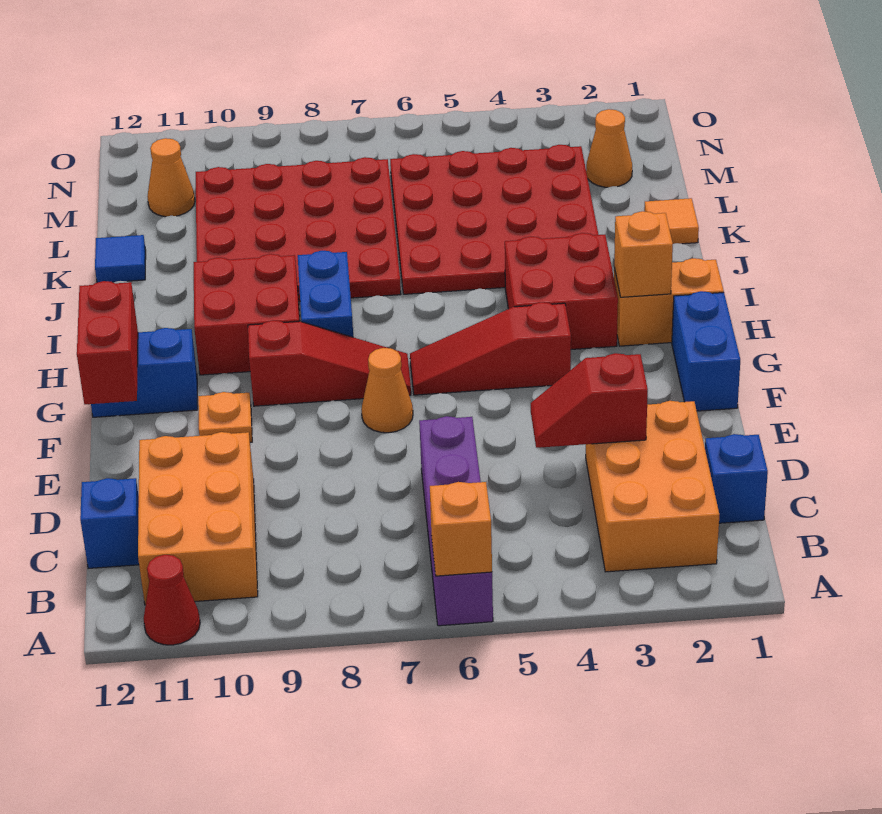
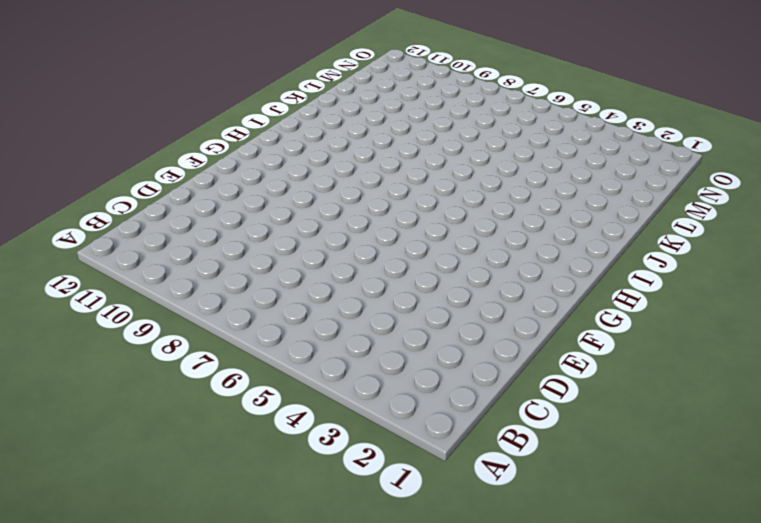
none -> purple 1x4 brick [419,416,493,626]
none -> red 1x1 cone [144,555,200,645]
none -> orange 2x3 brick [586,401,719,572]

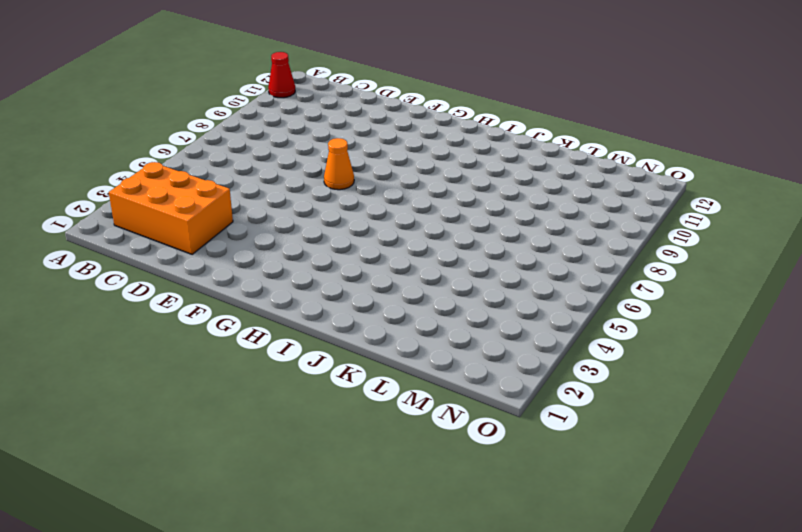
none -> purple 1x4 brick [419,416,493,626]
none -> orange 2x3 brick [138,432,258,605]
none -> blue 1x1 brick [705,434,768,523]

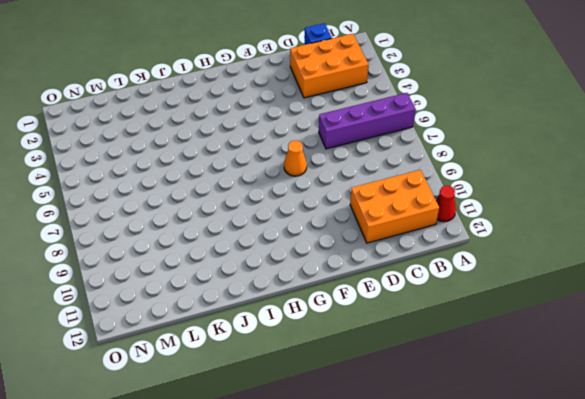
none -> blue 1x1 brick [80,478,139,568]
none -> blue 1x2 brick [672,291,740,411]
none -> orange 1x1 plate [198,392,252,442]

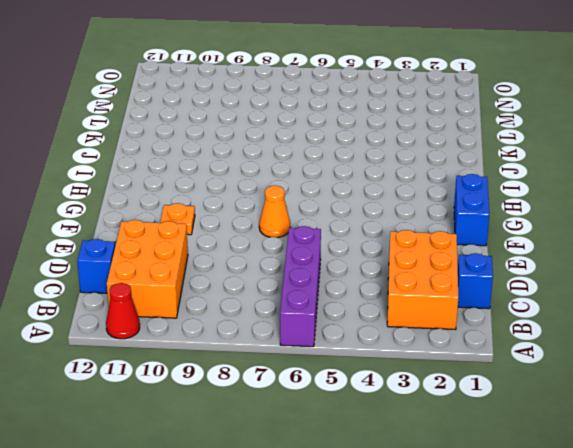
none -> red 1x3 slope [410,302,571,395]
none -> red 1x3 slope [248,321,411,406]
none -> blue 1x2 brick [91,328,198,417]

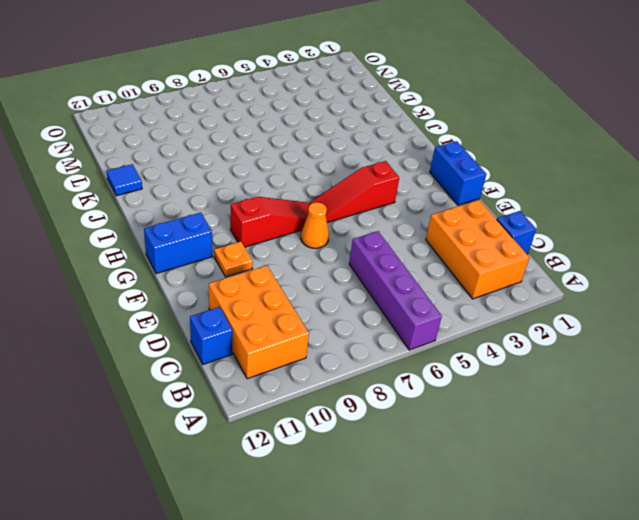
none -> red 1x1 cone [144,555,200,645]
none -> orange 1x2 brick [614,258,724,346]
none -> red 2x2 brick [505,233,618,349]

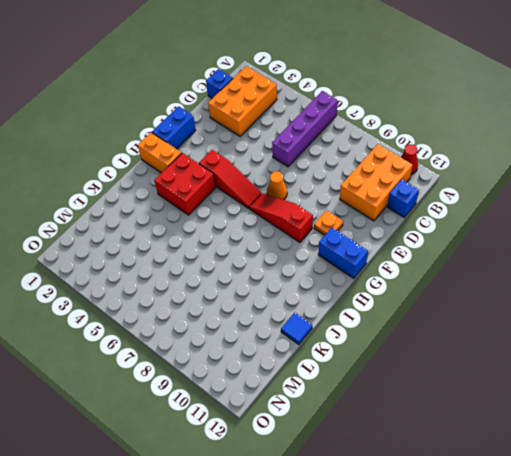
none -> blue 1x2 brick [298,251,353,337]
none -> red 2x2 brick [194,254,300,375]
none -> red 4x4 plate [390,145,599,294]

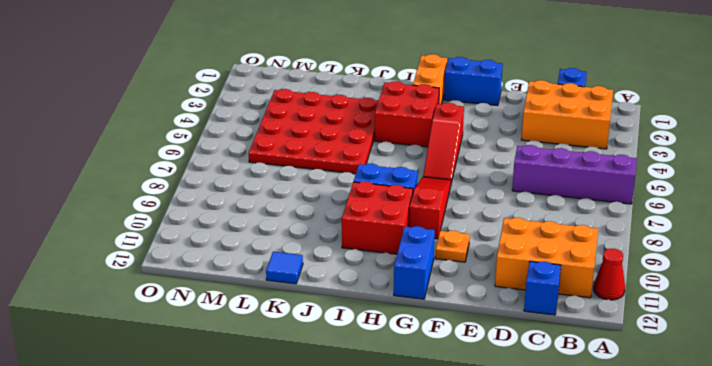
none -> orange 1x1 cone [361,348,413,433]
none -> red 4x4 plate [196,157,401,302]
none -> orange 1x1 tile [644,198,699,244]

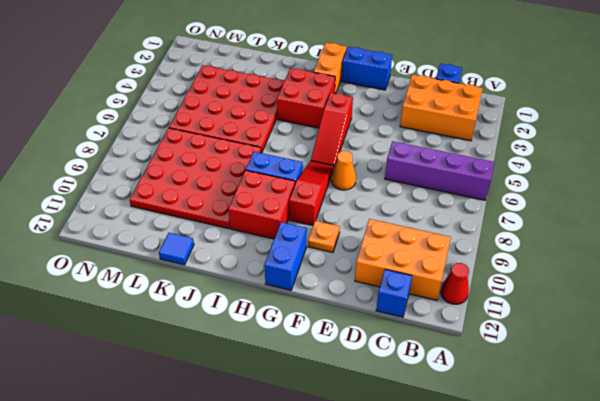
none -> orange 1x1 tile [644,198,699,244]
none -> orange 1x1 cone [586,109,632,187]
none -> orange 1x1 cone [147,138,195,217]

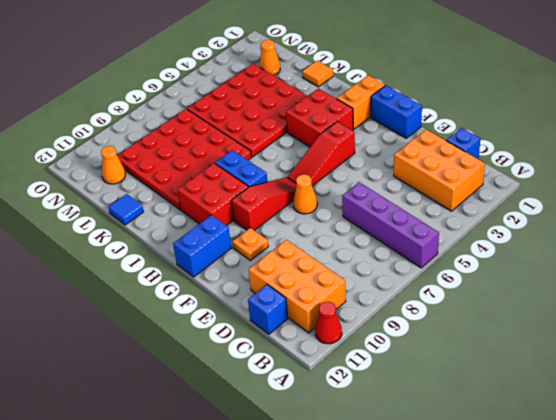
none -> orange 1x1 brick [430,482,492,576]
none -> red 1x2 slope [531,353,648,448]
none -> red 1x2 brick [77,281,138,404]

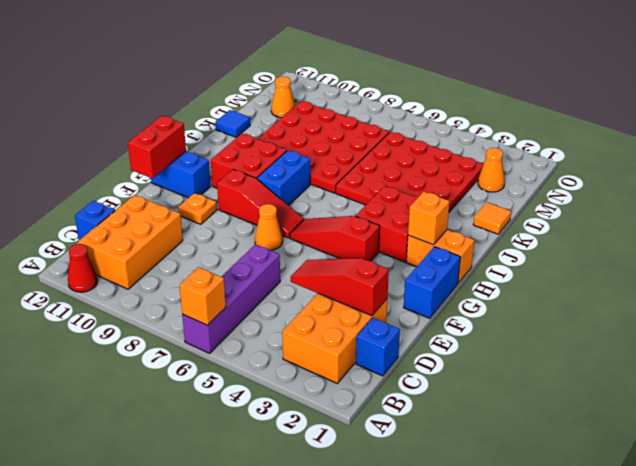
red 1x3 slope [291,258,389,316] -> red 1x2 slope [531,353,648,448]

